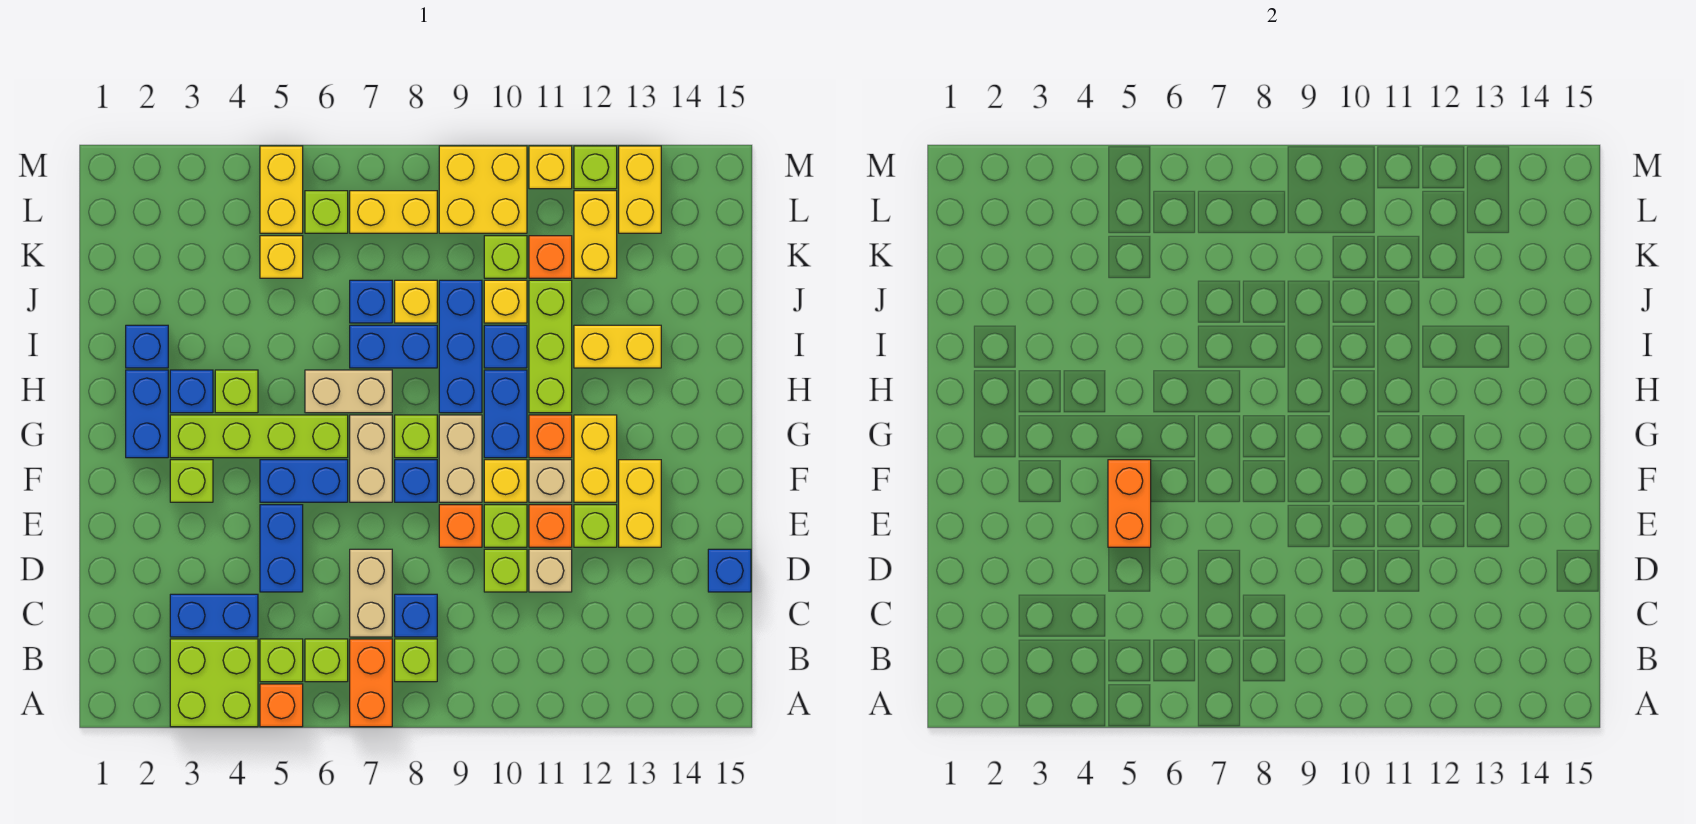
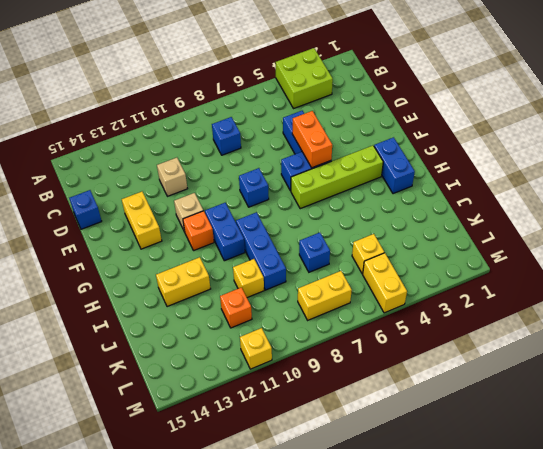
none -> orange 1x1 brick [260,684,303,727]
none -> orange 1x2 brick [350,639,392,727]
none -> lime 1x1 brick [260,639,303,682]
none -> lime 1x1 brick [305,639,348,682]

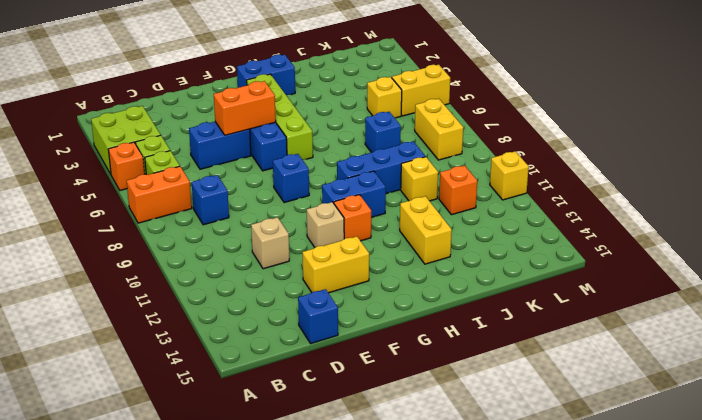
none -> lime 1x1 brick [395,639,437,682]
none -> blue 1x2 brick [170,594,258,637]
none -> tan 1x2 brick [350,549,392,637]
none -> lime 1x1 brick [484,549,527,592]

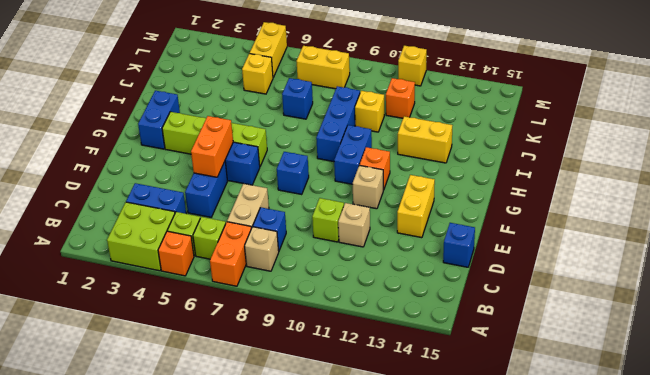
tan 1x1 brick [245,227,279,271] -> lime 1x1 brick [395,639,437,682]
none -> orange 1x1 brick [439,505,482,547]
none -> lime 1x1 brick [484,505,527,547]
none -> orange 1x1 brick [529,505,572,547]
none -> lime 1x1 brick [574,505,617,547]

